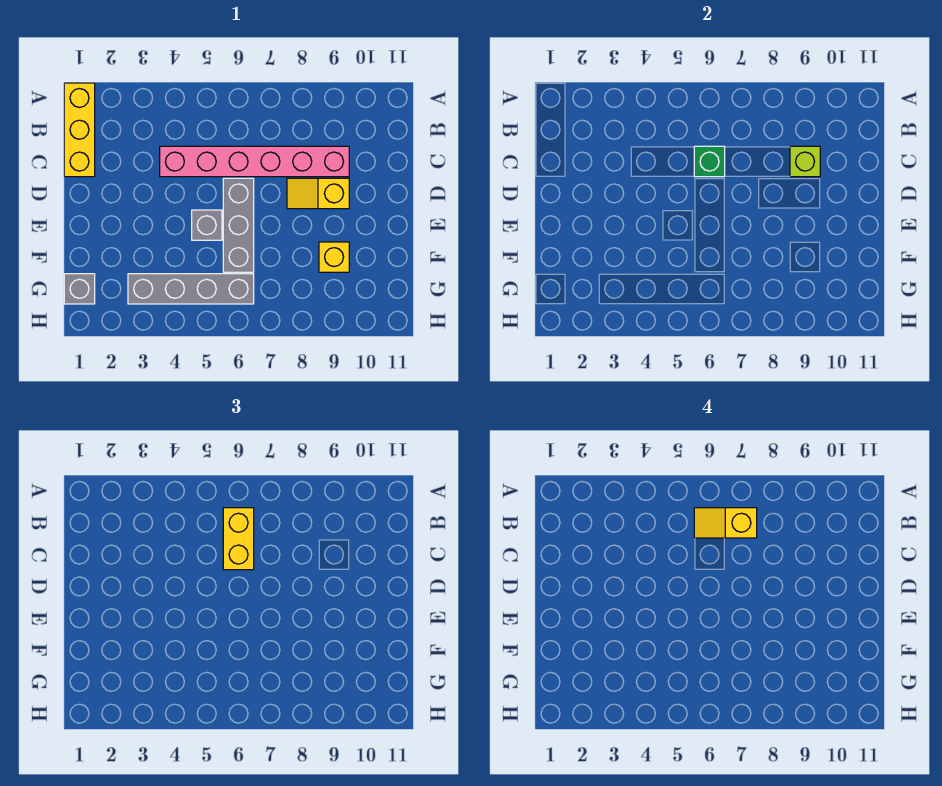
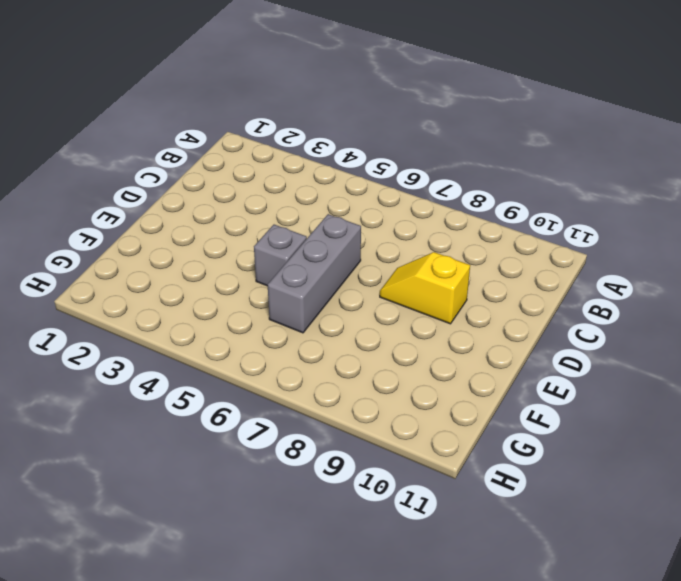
none -> yellow 1x3 brick [64,83,95,177]
none -> pink 1x6 brick [160,146,349,177]
none -> yellow 1x1 brick [319,242,349,272]

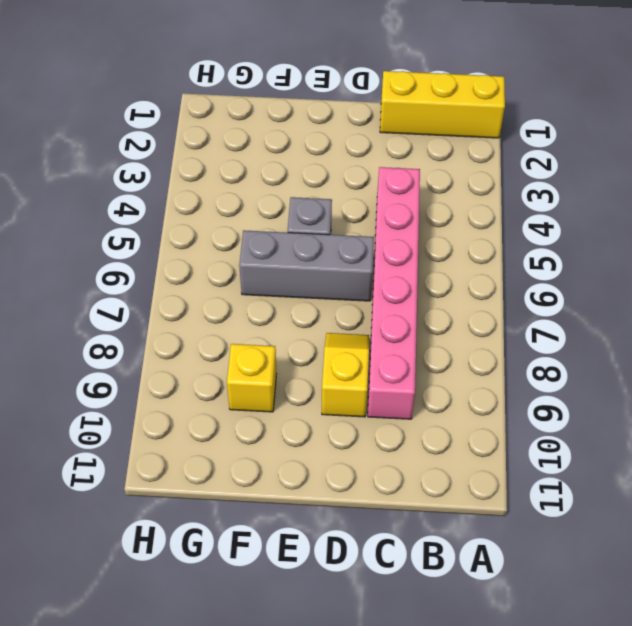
none -> grey 1x1 brick [64,274,95,304]
none -> grey 1x4 brick [128,274,254,304]
none -> green 1x1 brick [694,146,725,177]

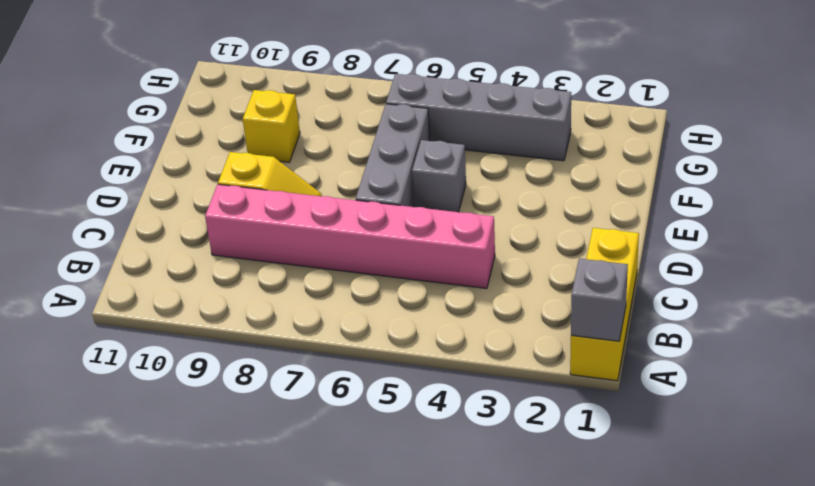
grey 1x1 brick [571,258,628,341] -> grey 1x1 brick moved to [64,274,95,304]
none -> green 1x1 brick [694,146,725,177]
none -> lime 1x1 brick [790,146,820,177]
none -> yellow 1x2 brick [223,508,254,570]

